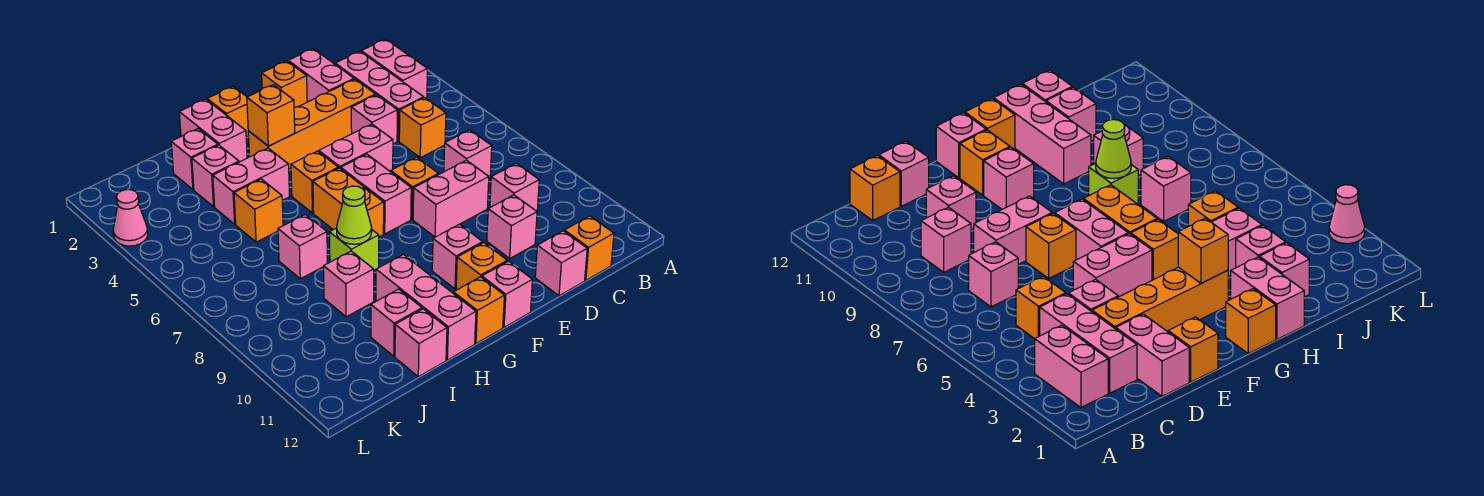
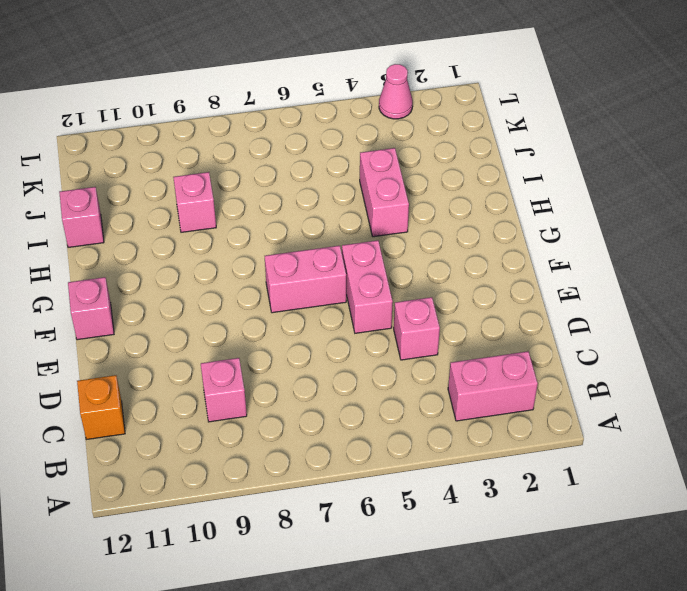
none -> pink 1x3 brick [335,52,424,141]
none -> orange 1x1 brick [399,98,446,158]
none -> pink 1x1 brick [444,130,492,179]
none -> pink 1x2 brick [288,49,354,102]

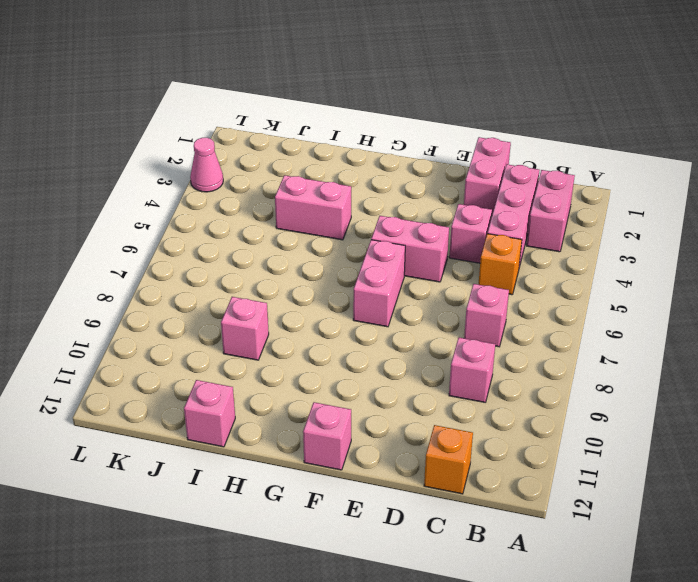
none -> orange 1x4 brick [248,79,376,169]
none -> pink 1x2 brick [413,160,489,237]
none -> pink 1x1 brick [487,195,537,258]
none -> pink 1x1 brick [535,231,587,296]

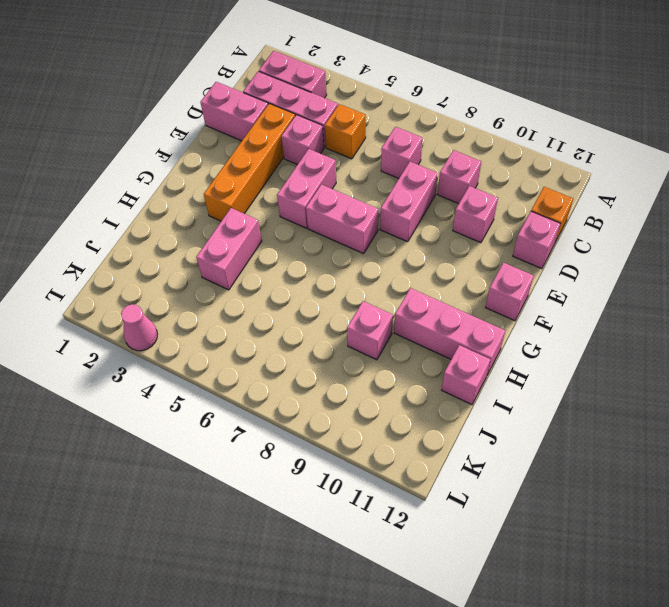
none -> orange 1x1 brick [262,61,307,108]
none -> orange 1x1 brick [391,157,438,219]
none -> pink 1x1 brick [432,224,483,289]
none -> orange 1x1 brick [456,243,507,290]

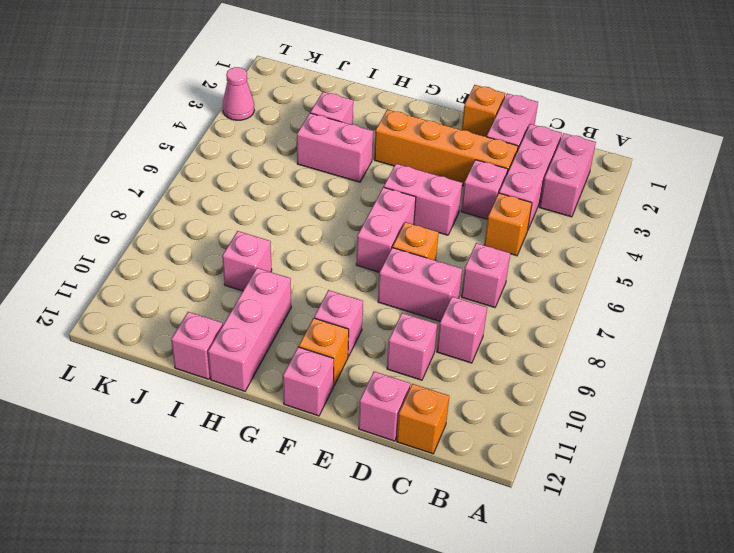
none -> orange 1x1 brick [207,86,248,137]
none -> orange 1x1 brick [291,151,338,213]
none -> orange 1x2 brick [313,168,384,237]
none -> orange 1x1 brick [453,277,504,344]

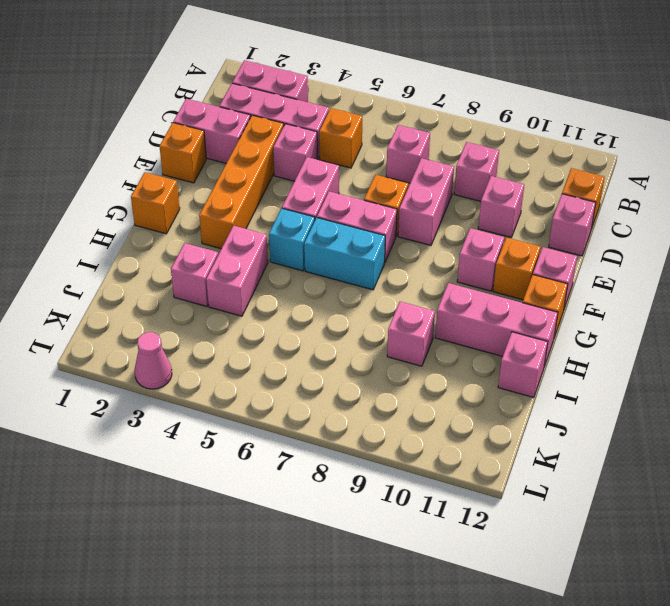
cyan 1x1 brick [269,208,315,271] -> orange 1x1 brick [291,151,338,213]
cyan 1x2 brick [304,218,385,290] -> orange 1x2 brick [313,168,384,237]
none -> pink 1x2 brick [179,99,247,162]
none -> lime 1x1 brick [329,228,379,270]
none -> pink 1x1 brick [171,129,218,190]
none -> orange 1x1 brick [234,179,283,242]

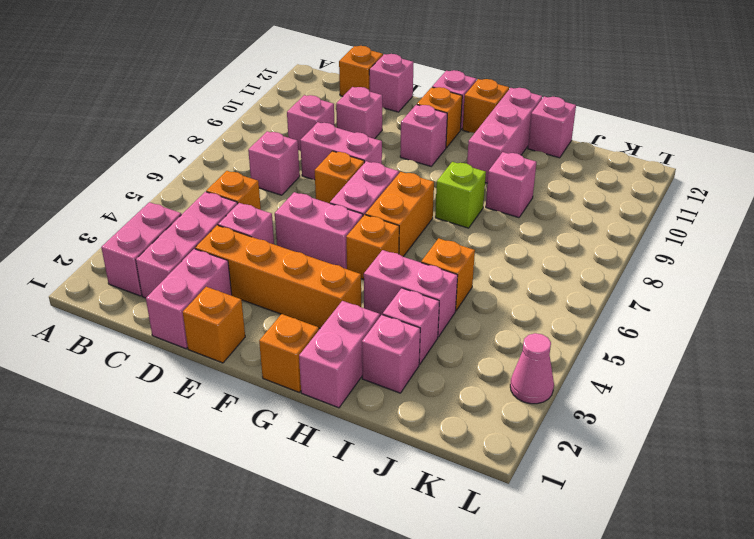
none -> pink 1x1 brick [278,214,328,279]
none -> pink 1x1 brick [371,289,422,356]
none -> orange 1x1 brick [247,85,295,146]
none -> lime 1x1 cone [337,186,372,244]

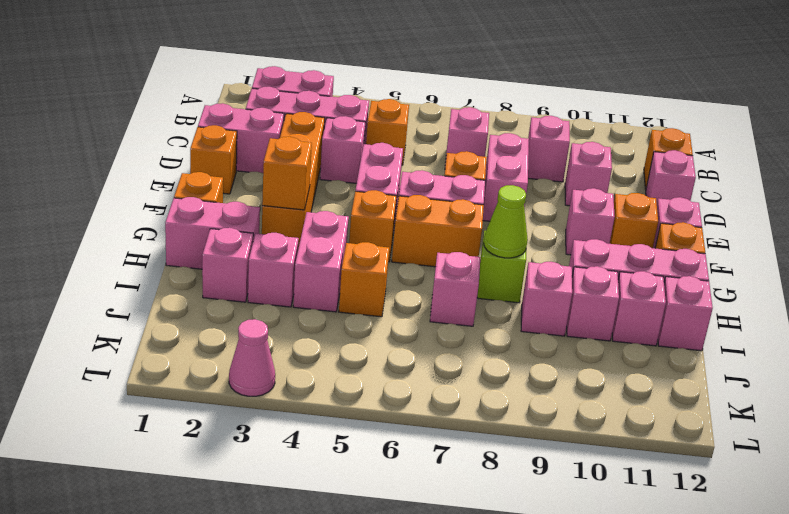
pink 1x1 brick [567,266,619,341] -> none

